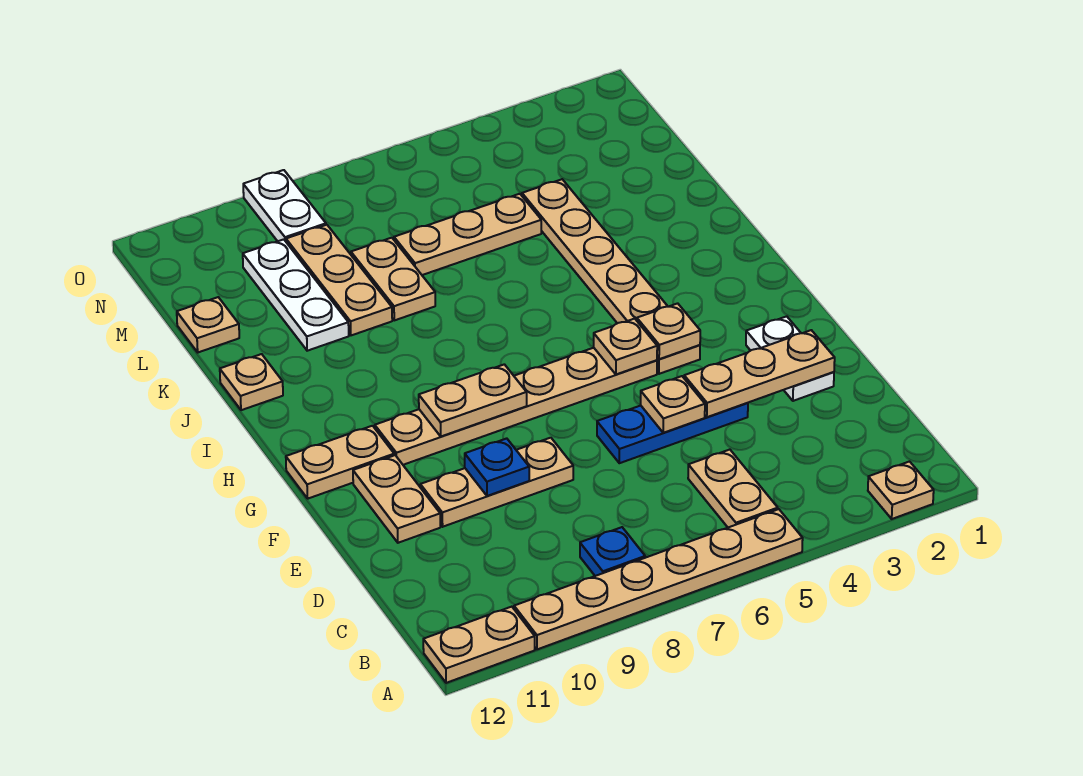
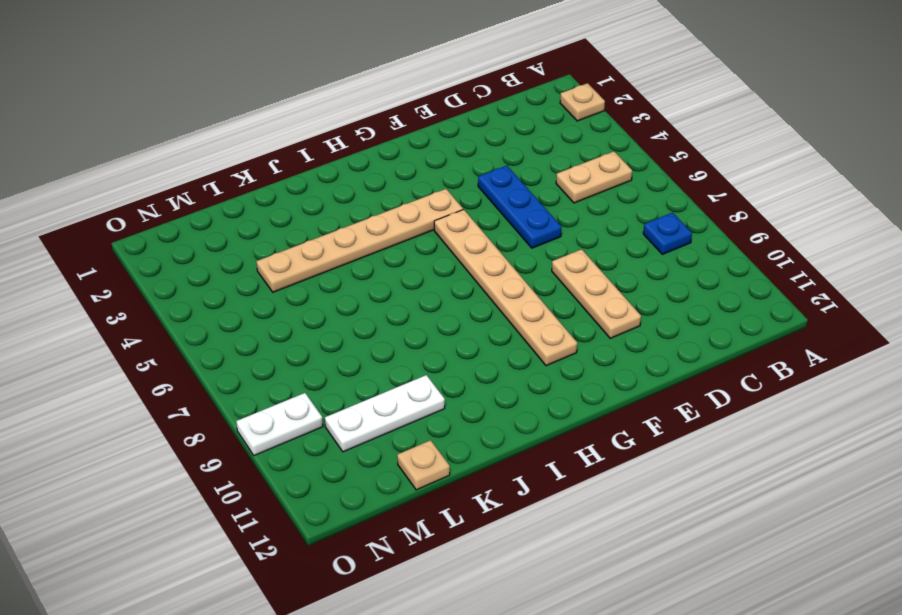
none -> tan 1x6 plate [514,509,803,649]
none -> tan 1x2 plate [423,607,535,683]
none -> white 1x2 plate [746,316,834,401]

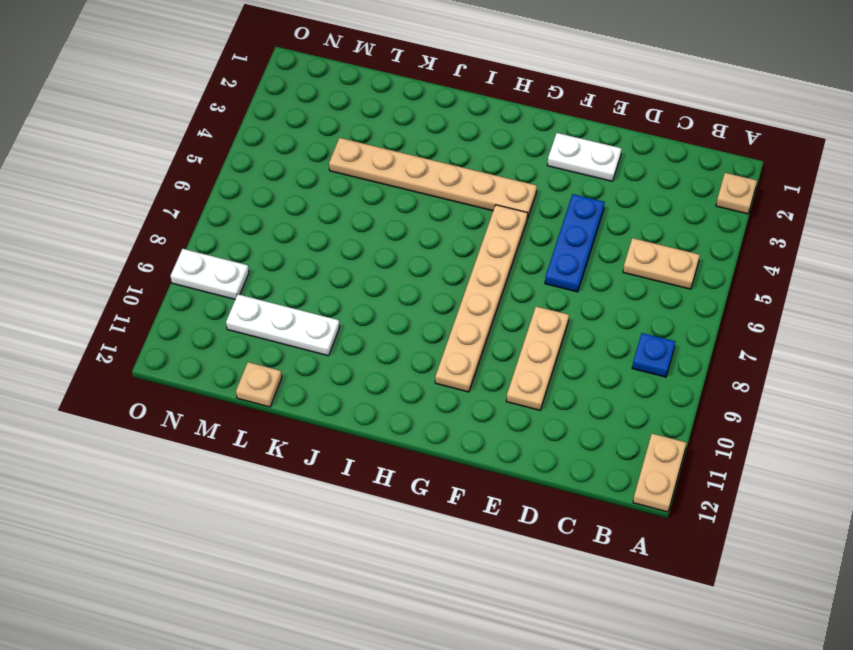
none -> tan 1x6 plate [514,509,803,649]
none -> tan 1x2 plate [353,455,440,543]
none -> tan 1x2 plate [286,426,394,499]

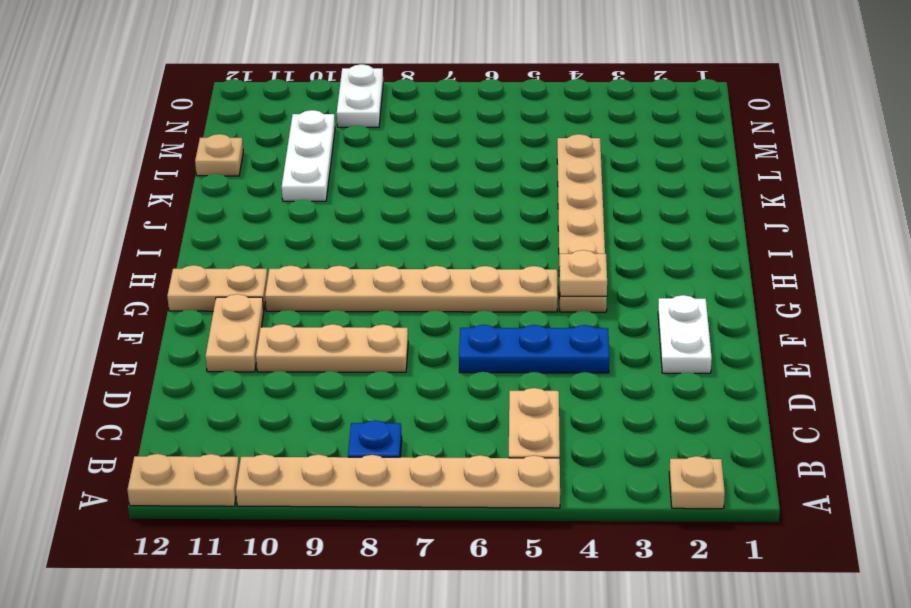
none -> tan 1x1 plate [220,354,283,410]
none -> tan 1x2 plate [351,238,435,320]
none -> tan 1x3 plate [286,225,392,335]

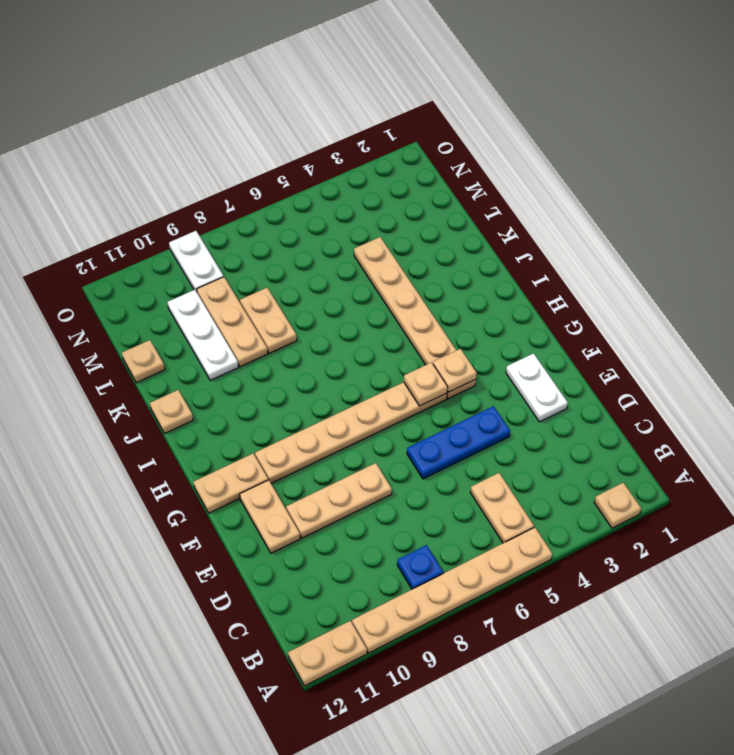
none -> tan 1x3 plate [394,194,541,275]
none -> tan 1x3 plate [684,330,835,417]
none -> tan 1x1 plate [641,376,705,433]

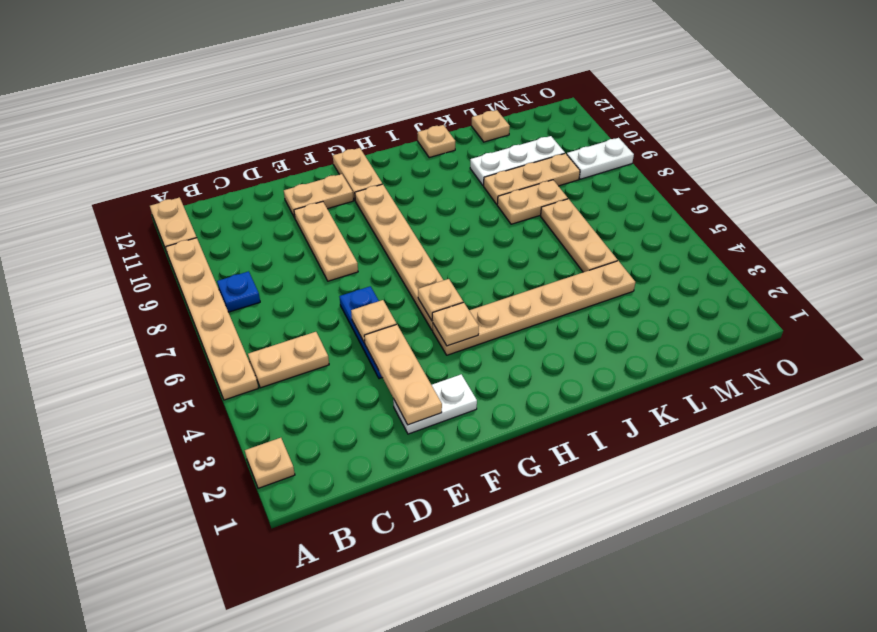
none -> blue 1x1 plate [465,438,529,496]
none -> tan 1x2 plate [419,364,527,436]

